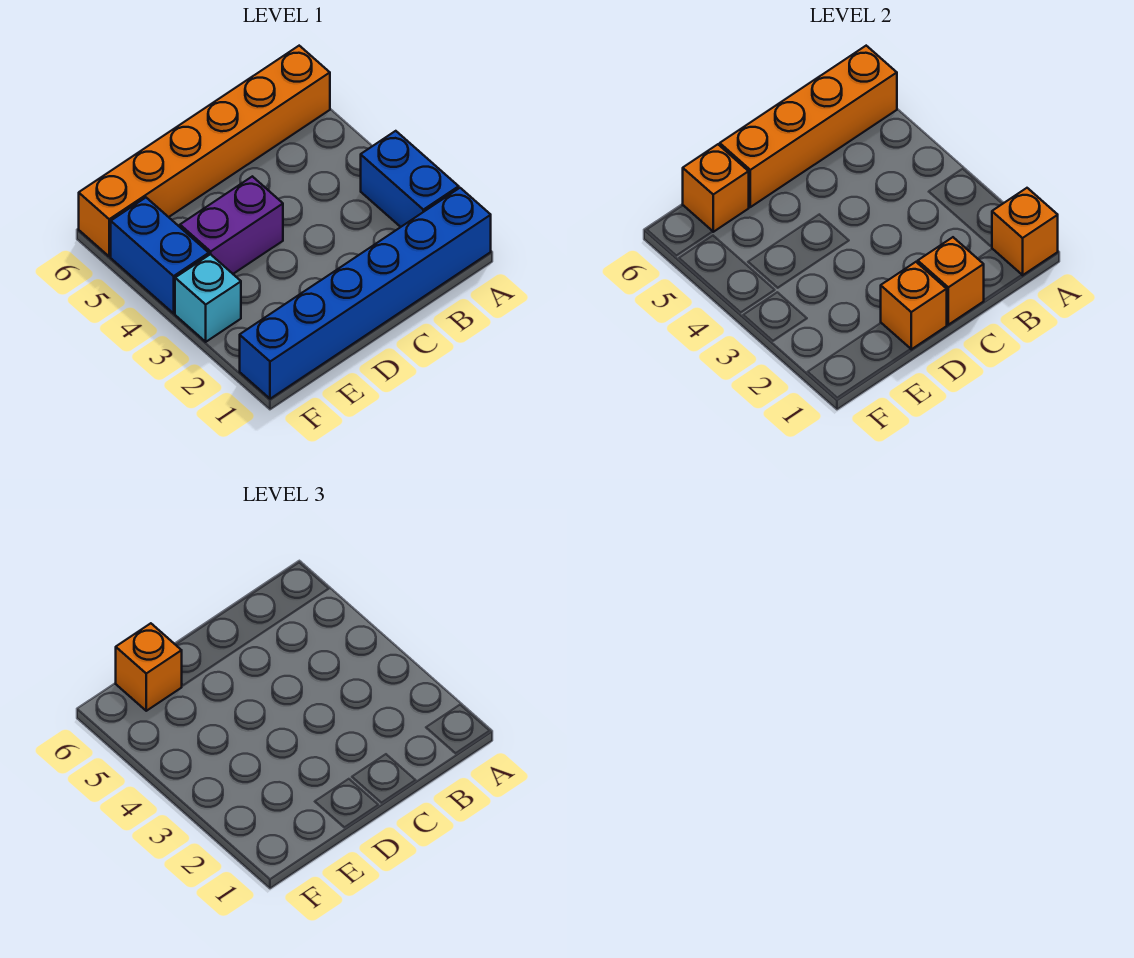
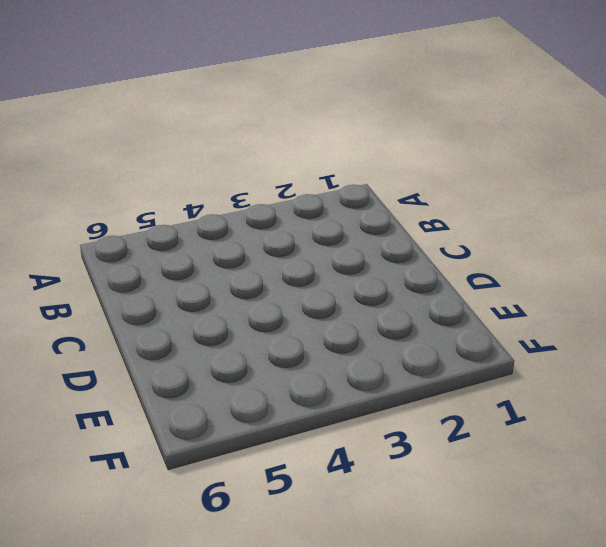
none -> blue 1x6 brick [240,188,491,399]
none -> blue 1x2 brick [361,131,459,227]
none -> orange 1x6 brick [79,46,330,256]

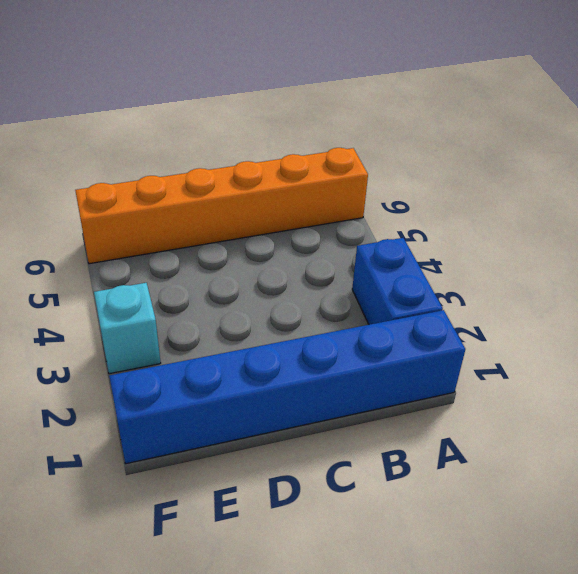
none -> purple 1x2 brick [180,176,283,274]
none -> blue 1x2 brick [111,198,209,313]
none -> orange 1x1 brick [992,188,1058,275]

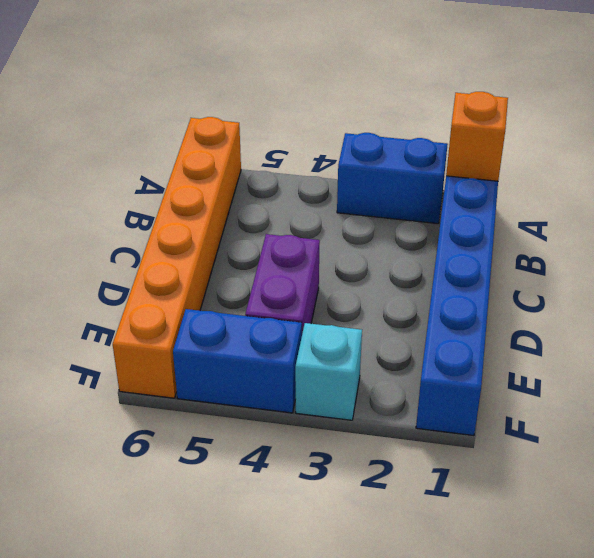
none -> orange 1x4 brick [720,46,897,207]
none -> orange 1x1 brick [918,237,984,325]
none -> orange 1x1 brick [881,262,947,349]

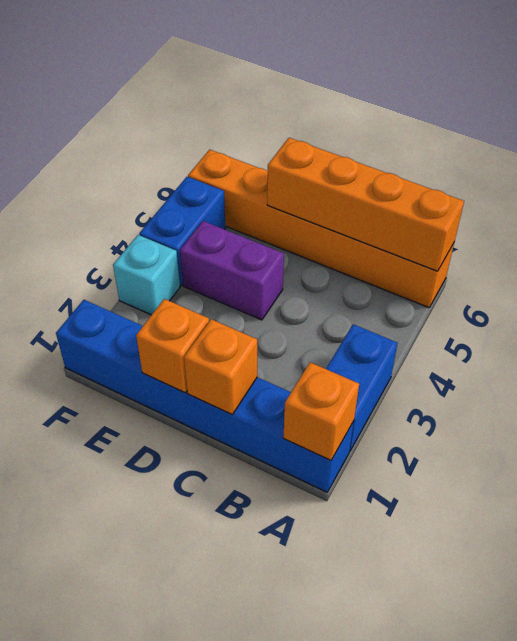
none -> orange 1x1 brick [683,144,749,232]
none -> orange 1x1 brick [116,623,182,711]

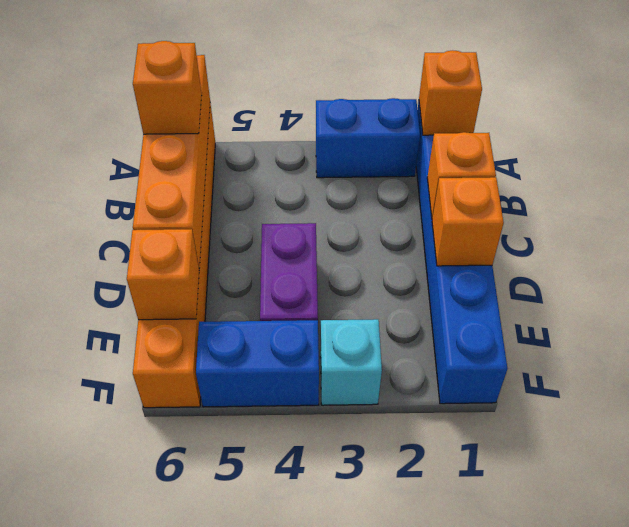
orange 1x1 brick [133,41,202,134] -> orange 1x1 brick moved to [116,623,182,711]

